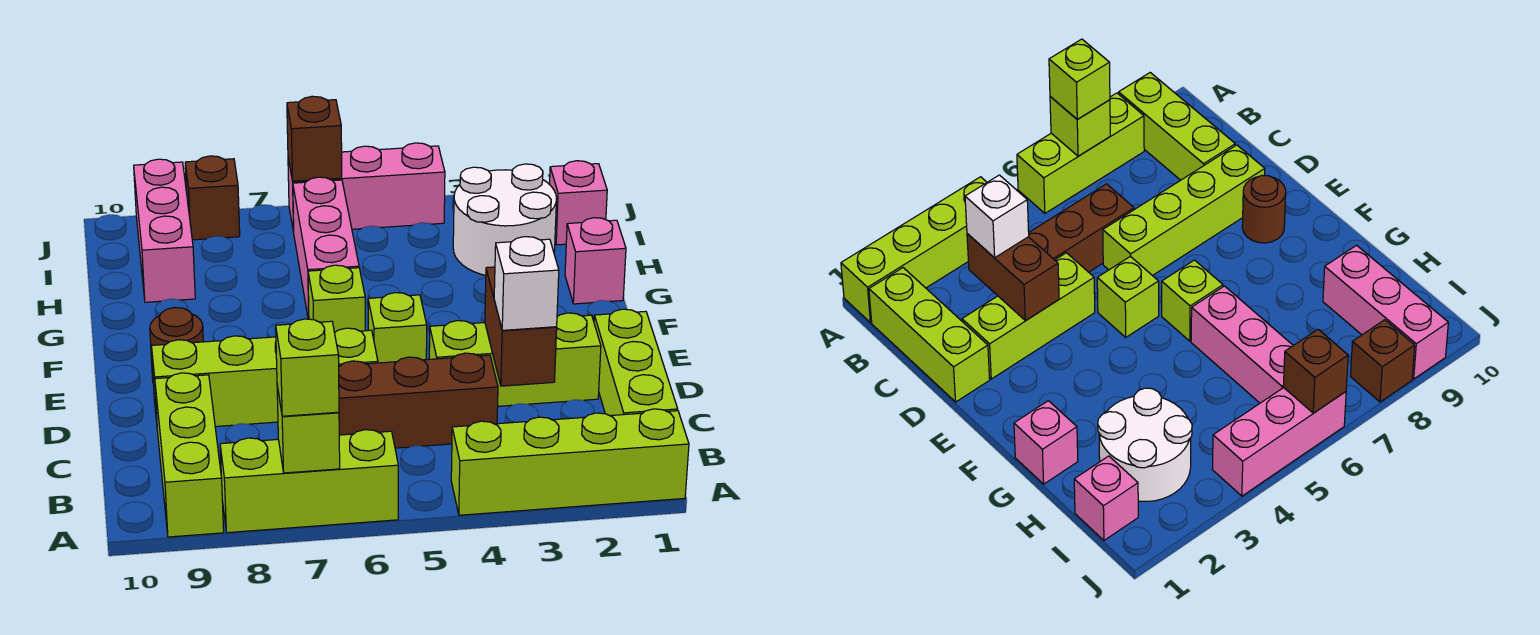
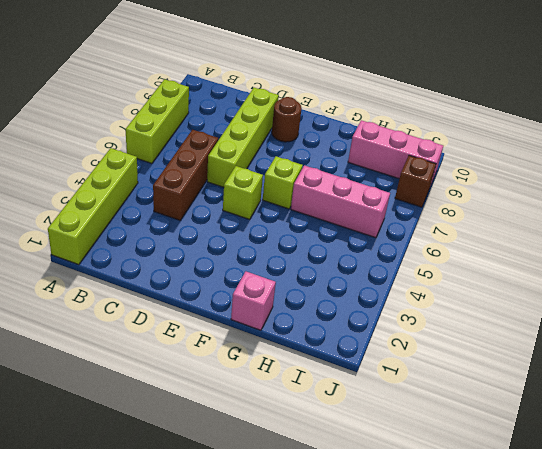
none -> lime 1x3 brick [155,373,224,537]
none -> lime 1x3 brick [594,309,678,416]
none -> lime 1x3 brick [429,313,601,406]

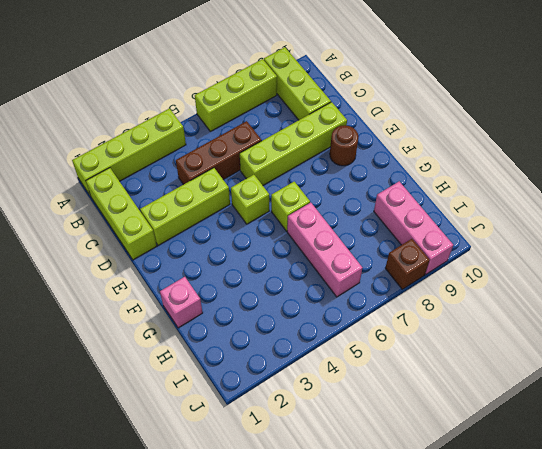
none -> white 2x2 round brick [453,164,557,275]
none -> pink 1x1 brick [550,161,607,245]
none -> pink 1x3 brick [288,143,445,232]

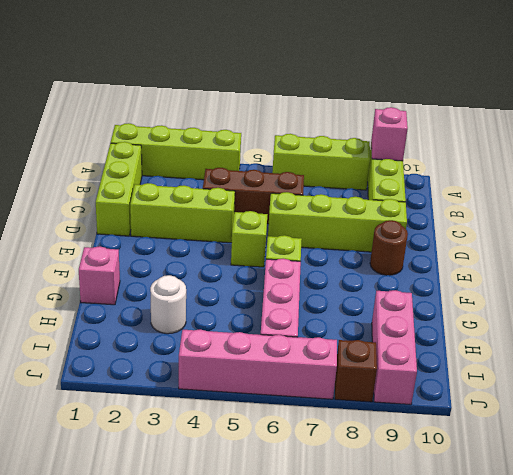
pink 1x1 brick [371,107,408,161] -> pink 1x1 brick moved to [550,161,607,245]
white 1x1 round brick [150,275,186,334] -> white 2x2 round brick [453,164,557,275]
pink 1x4 brick [179,329,337,399] -> pink 1x3 brick [288,143,445,232]
none -> lime 1x1 brick [277,386,340,473]
none -> brown 1x2 brick [485,267,557,386]
none -> brown 1x1 brick [287,96,342,181]

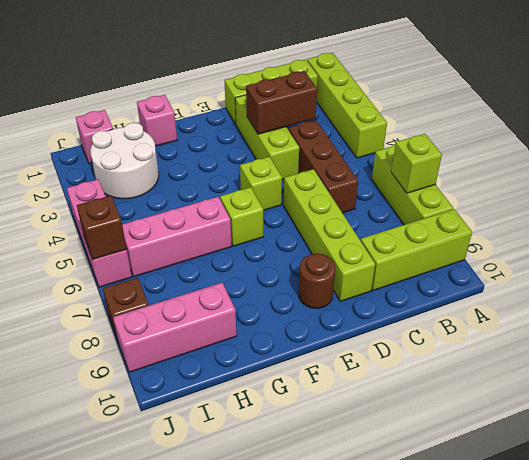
none -> lime 1x1 brick [276,319,339,416]
none -> white 1x1 brick [494,237,559,330]

